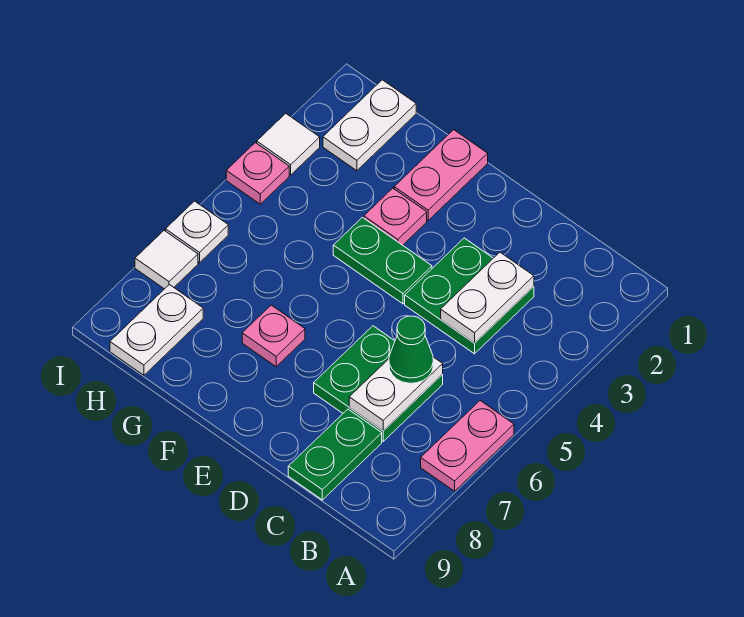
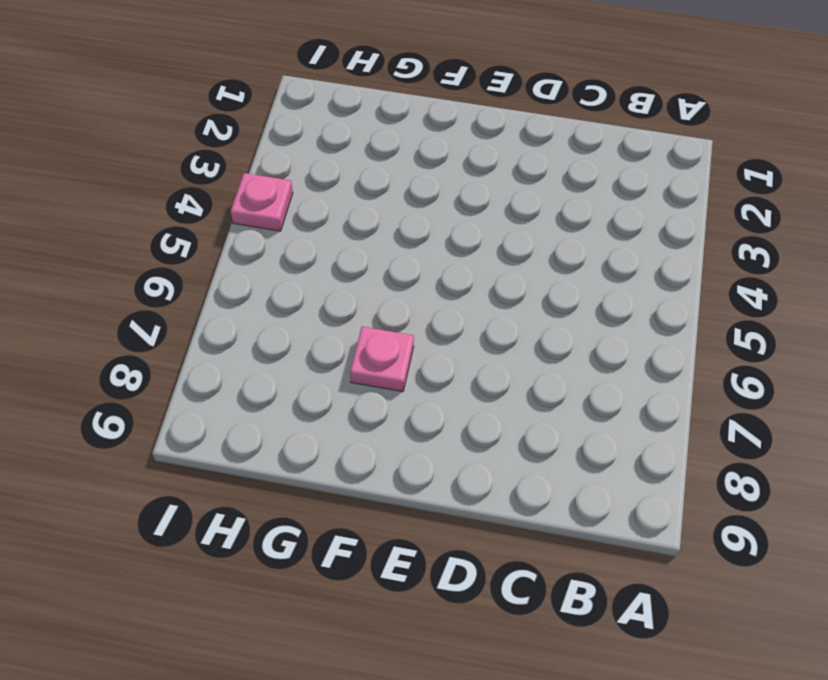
none -> pink 1x2 plate [421,401,514,491]
none -> green 2x2 plate [405,238,534,354]
none -> green 2x2 plate [314,326,443,441]

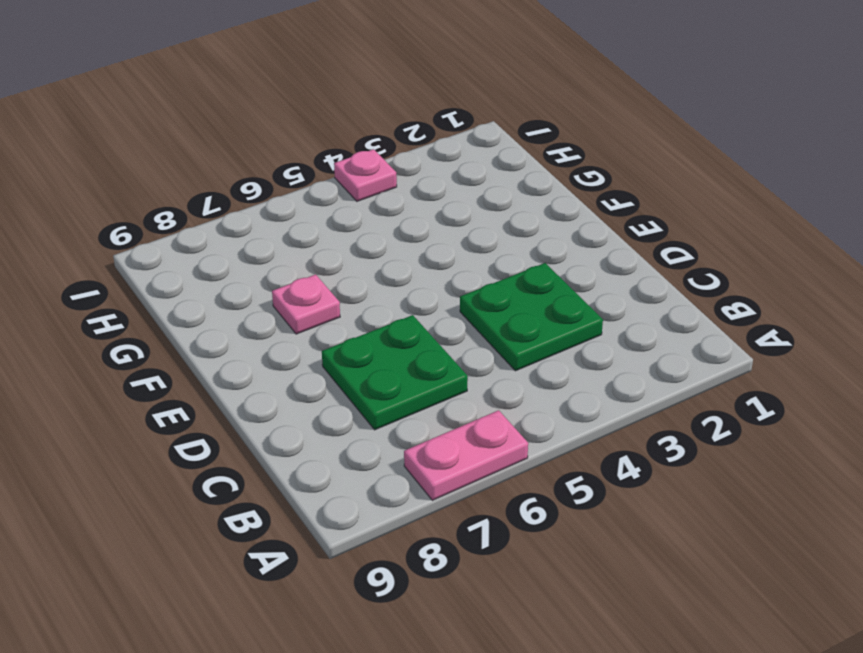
none -> green 1x2 plate [288,409,382,500]
none -> green 1x2 plate [333,217,432,304]
none -> pink 1x2 plate [394,130,488,220]

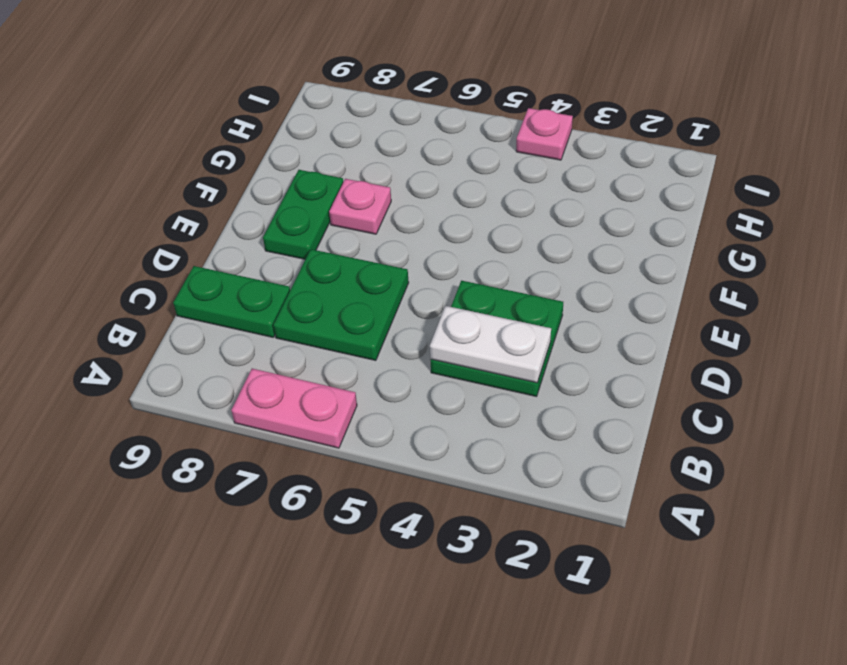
green 1x2 plate [263,170,343,259] -> green 1x2 plate moved to [333,217,432,304]
none -> pink 1x2 plate [394,130,488,220]
none -> pink 1x1 plate [364,188,427,245]
none -> white 1x2 plate [323,80,416,171]

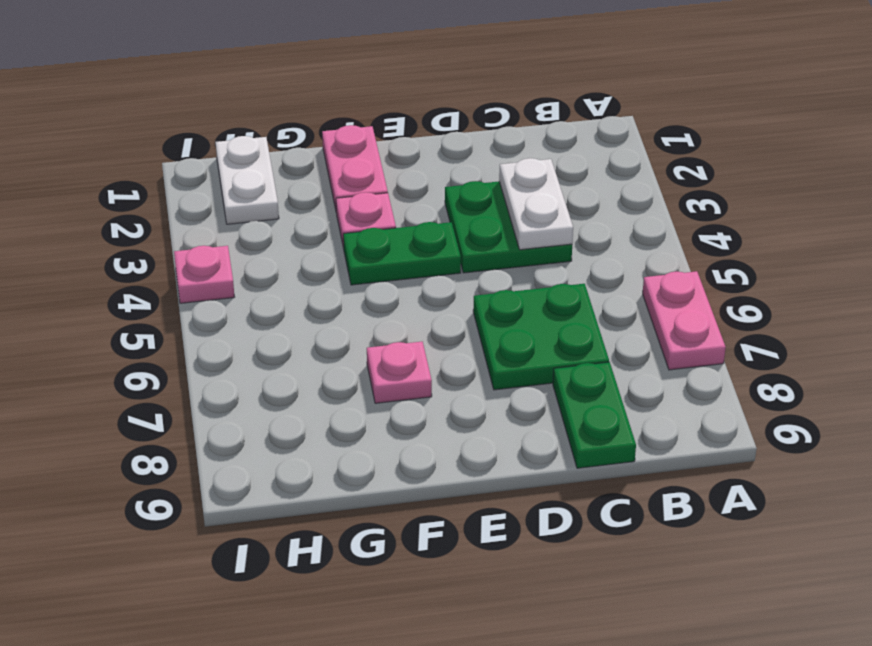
none -> white 1x2 plate [110,285,203,375]
none -> white 1x1 tile [257,113,320,175]
none -> white 1x1 plate [166,201,228,263]

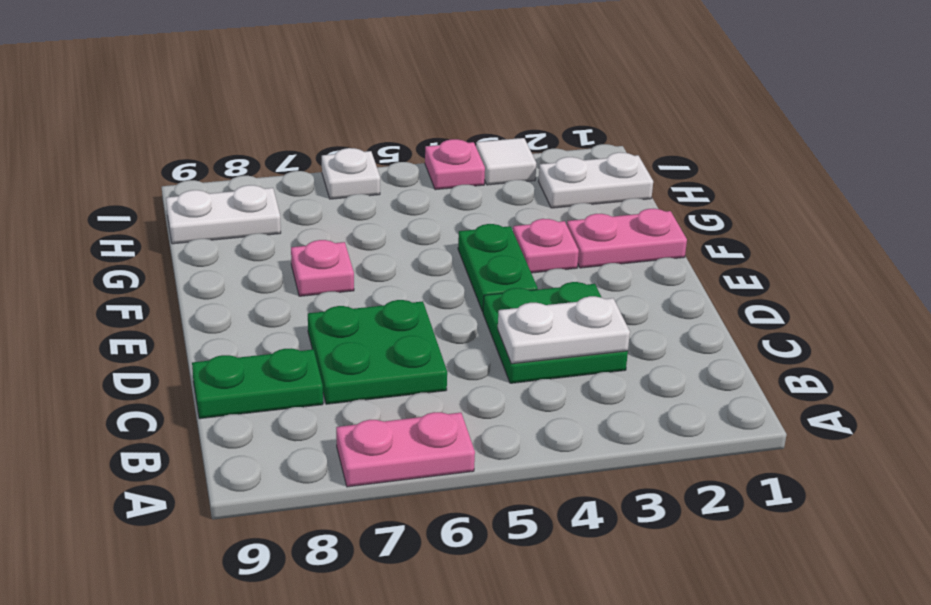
none -> white 1x1 tile [135,231,198,289]
none -> white 1x2 plate [349,357,443,431]
none -> green 1x1 cone [389,316,433,383]

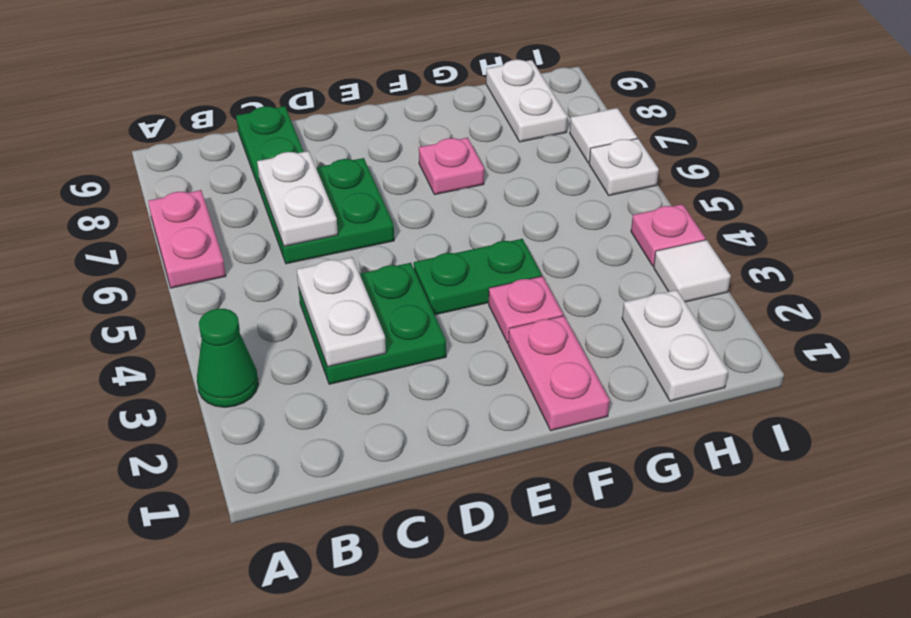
green 1x1 cone [197,309,258,407] -> green 1x1 cone moved to [389,316,433,383]

